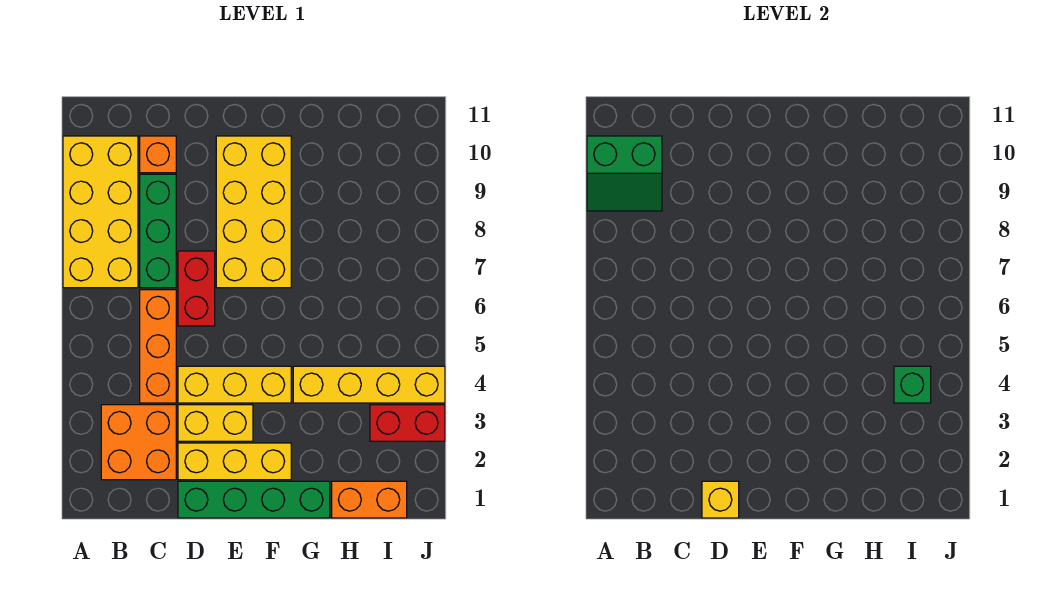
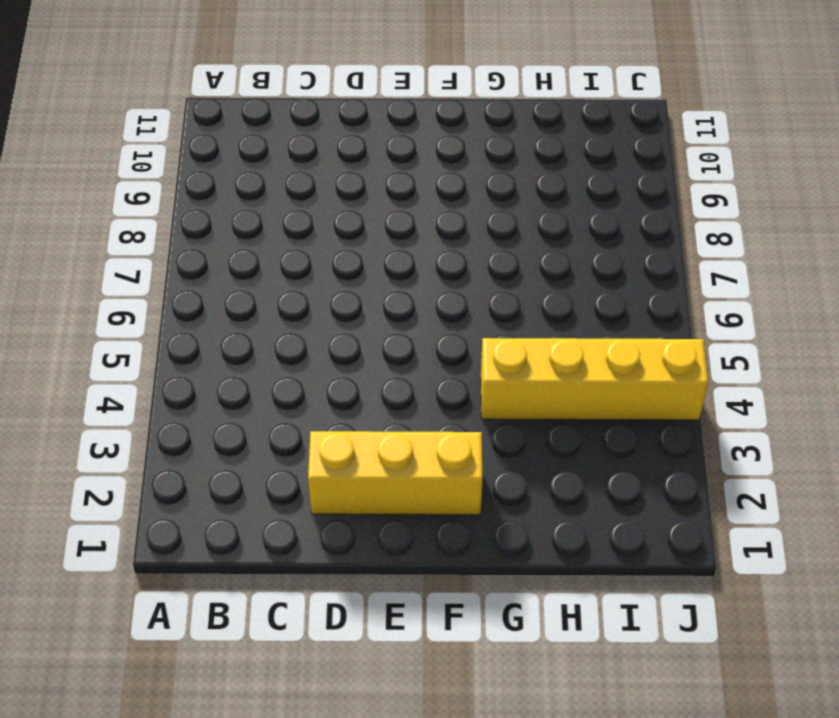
none -> yellow 2x4 brick [63,136,138,288]
none -> orange 2x2 brick [101,405,176,480]
none -> orange 1x3 brick [140,290,176,403]

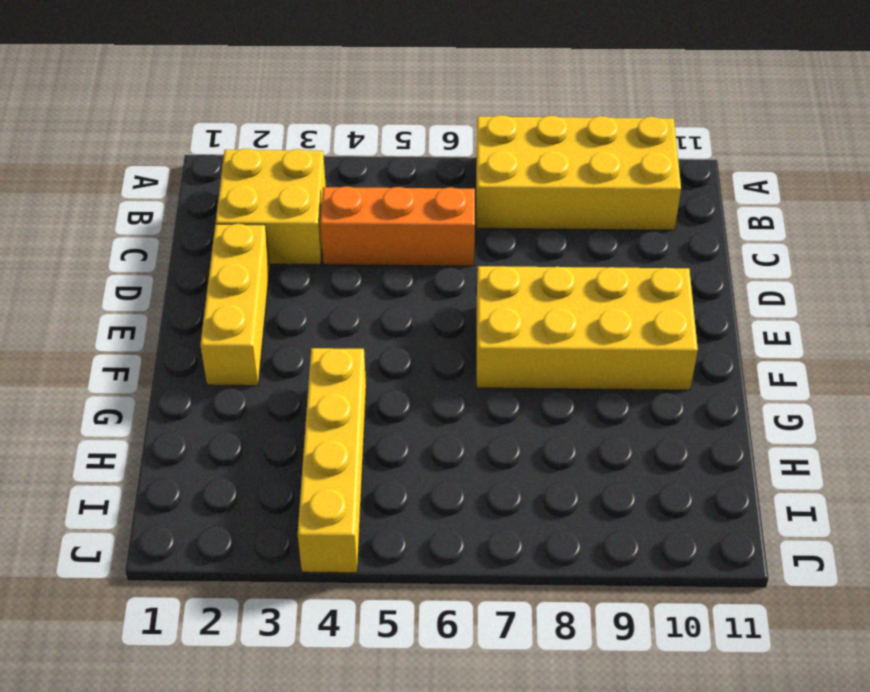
yellow 2x2 brick [216,149,326,265] -> orange 2x2 brick [101,405,176,480]
none -> green 1x3 brick [140,174,176,288]
none -> orange 1x1 brick [140,136,176,173]
none -> green 1x4 brick [178,481,330,518]

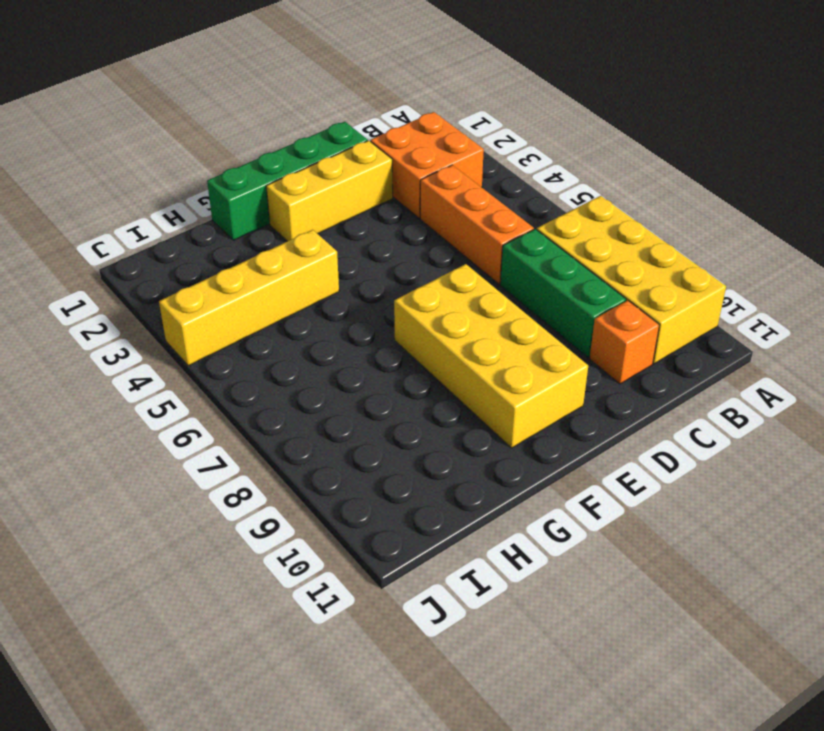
none -> yellow 1x2 brick [178,405,253,441]
none -> yellow 1x3 brick [178,366,291,403]
none -> red 1x2 brick [178,251,215,326]

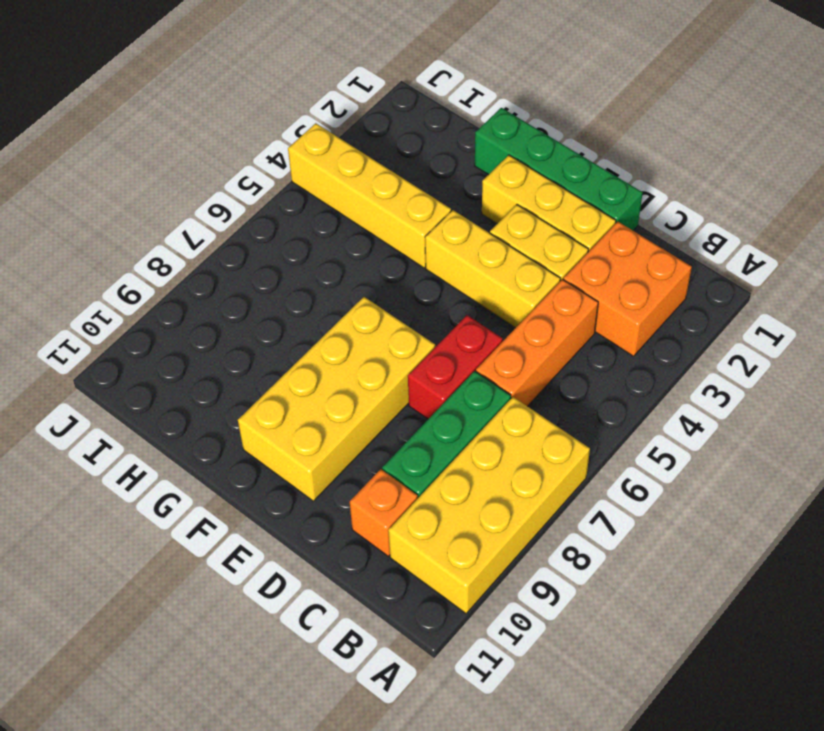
none -> orange 1x2 brick [332,481,407,518]
none -> red 1x2 brick [370,405,445,441]
none -> green 2x2 slope [587,136,662,211]

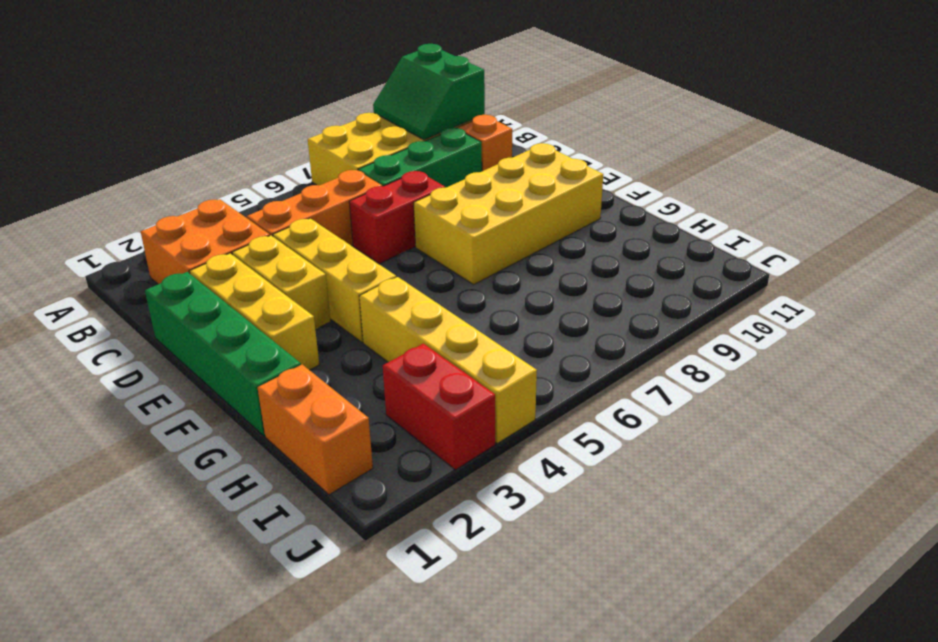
none -> yellow 1x1 brick [702,481,739,518]
none -> green 1x1 brick [894,366,931,403]

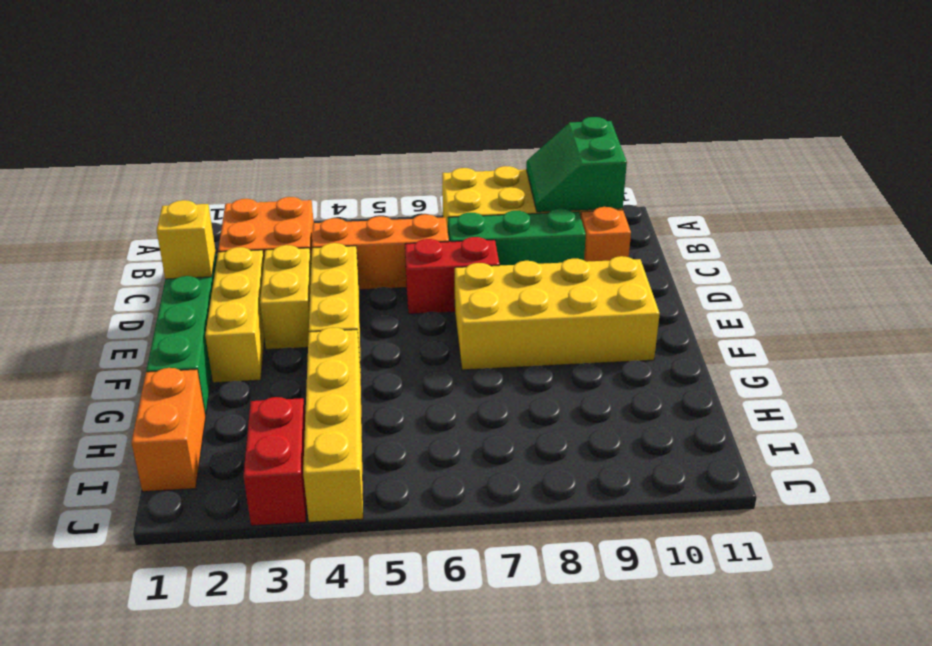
none -> green 1x1 brick [894,366,931,403]

